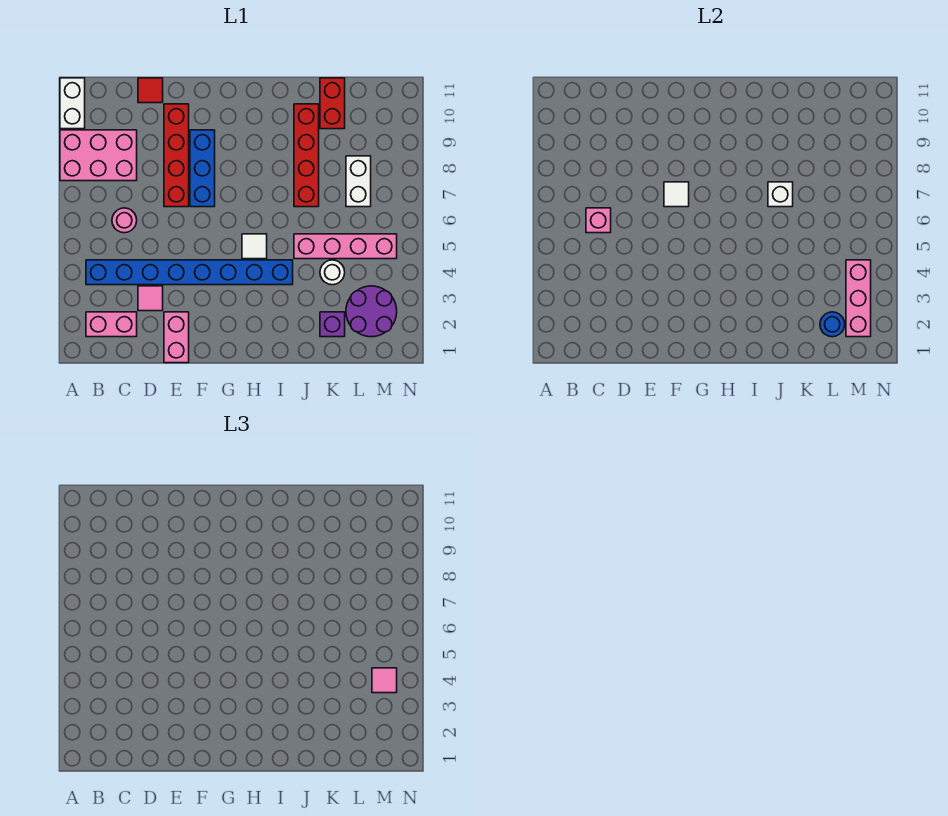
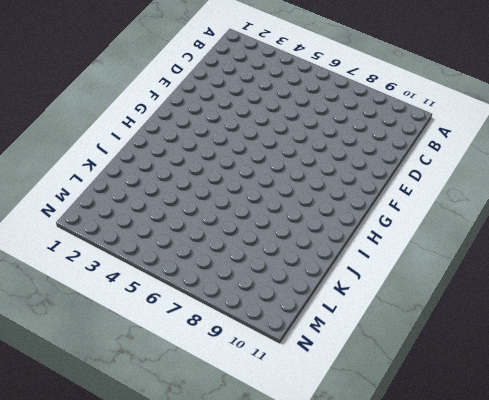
none -> pink 2x3 brick [60,130,137,181]
none -> white 1x2 brick [60,78,85,129]
none -> pink 1x2 brick [86,312,137,337]

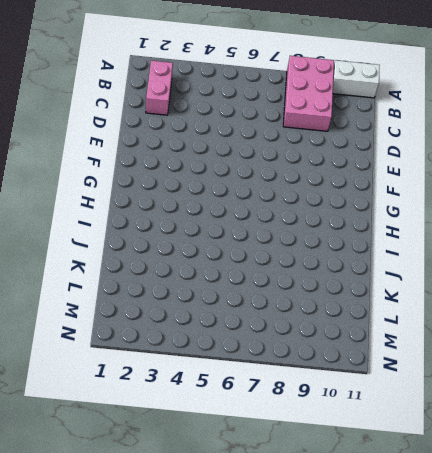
none -> blue 1x8 brick [86,260,293,285]
none -> pink 1x1 round brick [112,208,137,233]
none -> pink 1x1 tile [138,286,163,311]

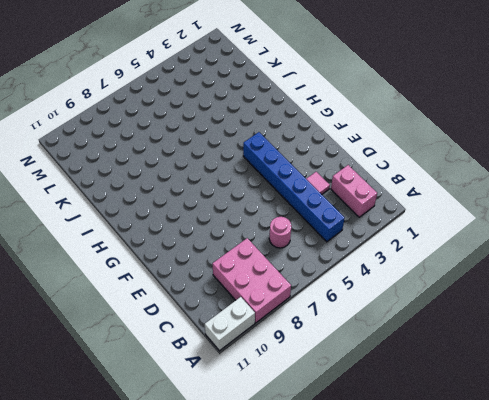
blue 1x6 brick [243,132,345,242] -> blue 1x8 brick [86,260,293,285]
none -> red 1x1 tile [138,78,163,103]
none -> pink 1x2 brick [164,312,189,363]
none -> red 1x4 brick [164,104,189,207]

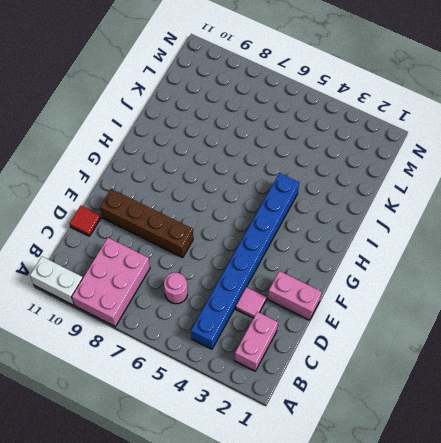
brown 1x4 brick [100,189,193,257] -> red 1x4 brick [164,104,189,207]
none -> blue 1x3 brick [190,130,215,207]
none -> white 1x1 tile [242,234,267,259]
none -> pink 1x4 brick [294,234,397,259]

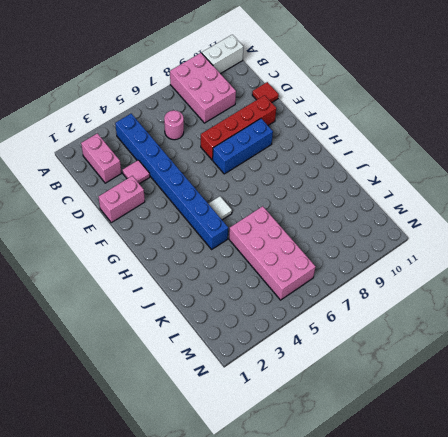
pink 2x4 brick [229,206,315,300] -> pink 1x4 brick [294,234,397,259]
none -> red 1x4 brick [294,104,319,207]
none -> purple 1x1 brick [320,312,345,337]
none -> white 1x1 round brick [320,260,345,285]

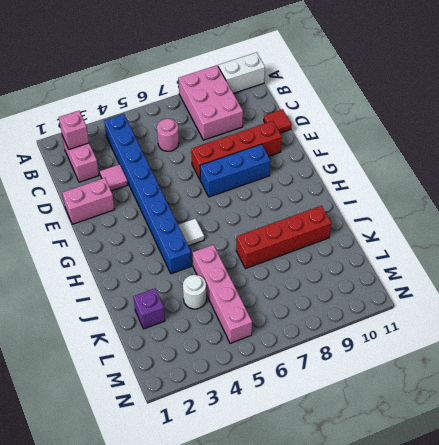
pink 1x1 brick [59,111,89,149] -> pink 1x1 brick moved to [586,208,611,233]
none -> red 1x2 brick [320,78,345,129]
none -> purple 2x2 round brick [346,286,397,337]
none -> white 1x2 brick [346,156,371,207]

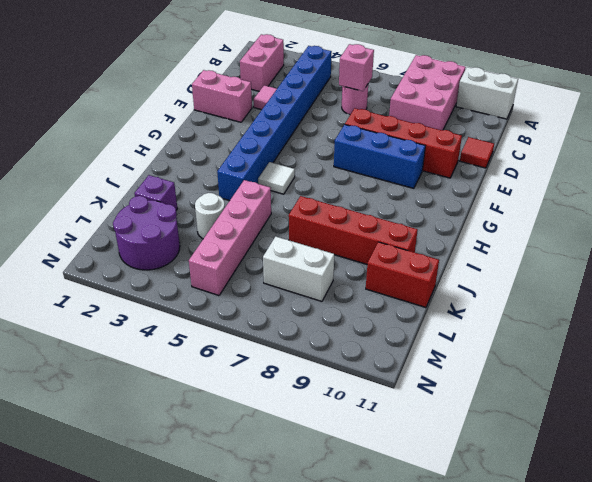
none -> white 1x1 tile [664,182,689,207]
none -> white 1x1 brick [768,182,793,207]
none -> blue 1x1 round brick [820,312,845,337]

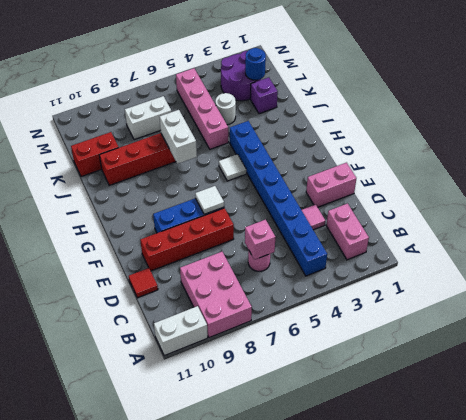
white 1x2 brick [160,110,197,164] -> white 1x1 brick [768,182,793,207]
none -> pink 1x3 brick [846,260,871,337]
none -> pink 1x1 tile [372,668,397,693]

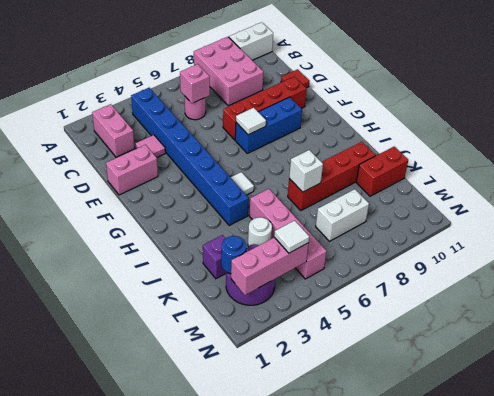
white 1x1 tile [274,220,309,253] -> pink 1x1 tile [372,668,397,693]

